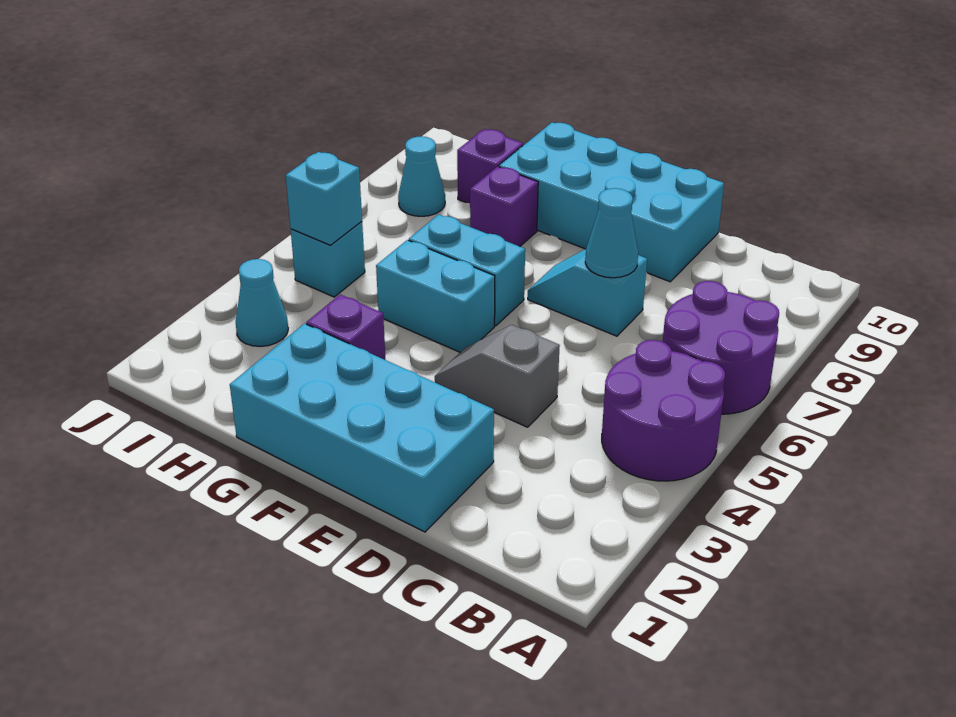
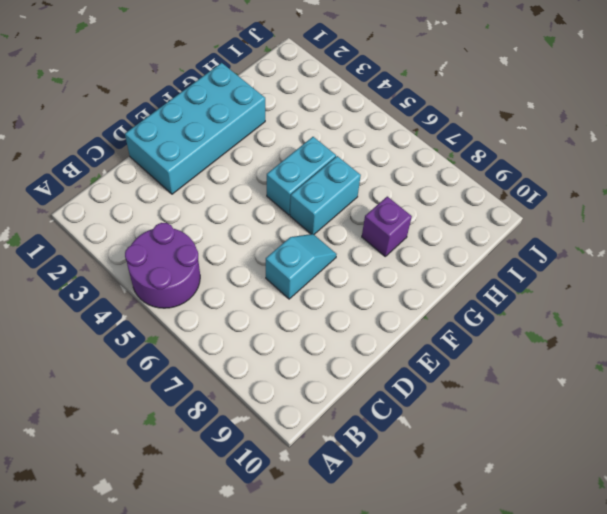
none -> purple 2x2 round brick [663,281,779,414]
none -> grey 1x2 slope [435,325,560,427]
none -> cyan 2x4 brick [499,122,724,282]

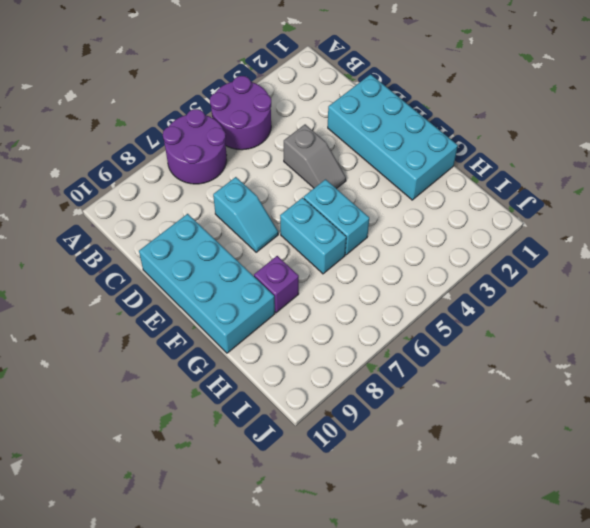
none -> purple 1x1 brick [306,294,385,360]
none -> purple 1x1 brick [457,129,523,203]
none -> cyan 1x1 cone [236,259,288,347]

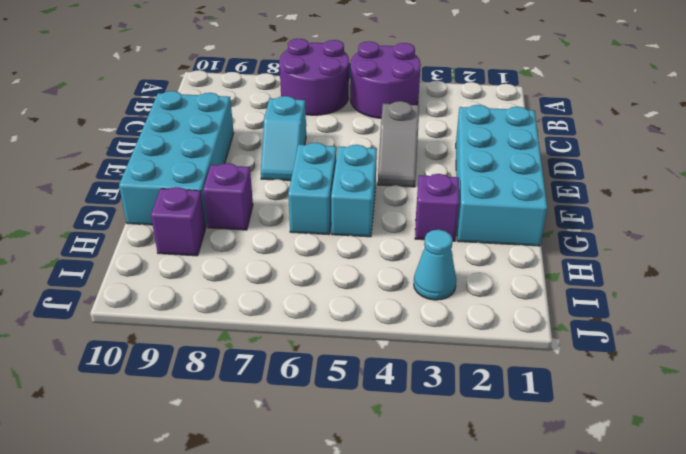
none -> cyan 1x1 brick [291,222,365,297]
none -> cyan 1x1 cone [398,136,445,216]
none -> cyan 1x1 cone [585,188,638,278]

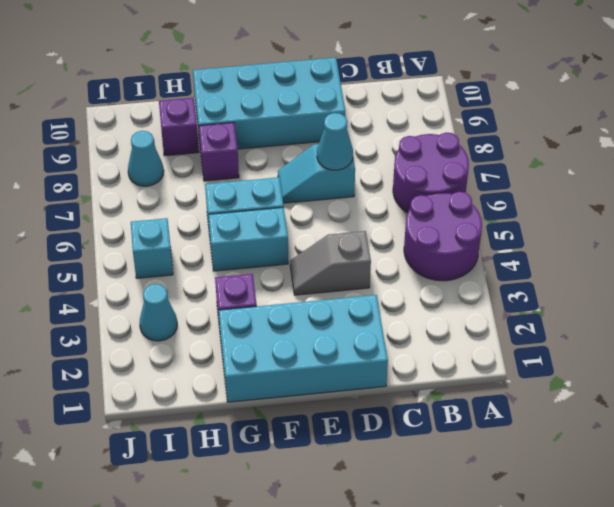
none -> cyan 1x1 brick [286,152,362,245]

